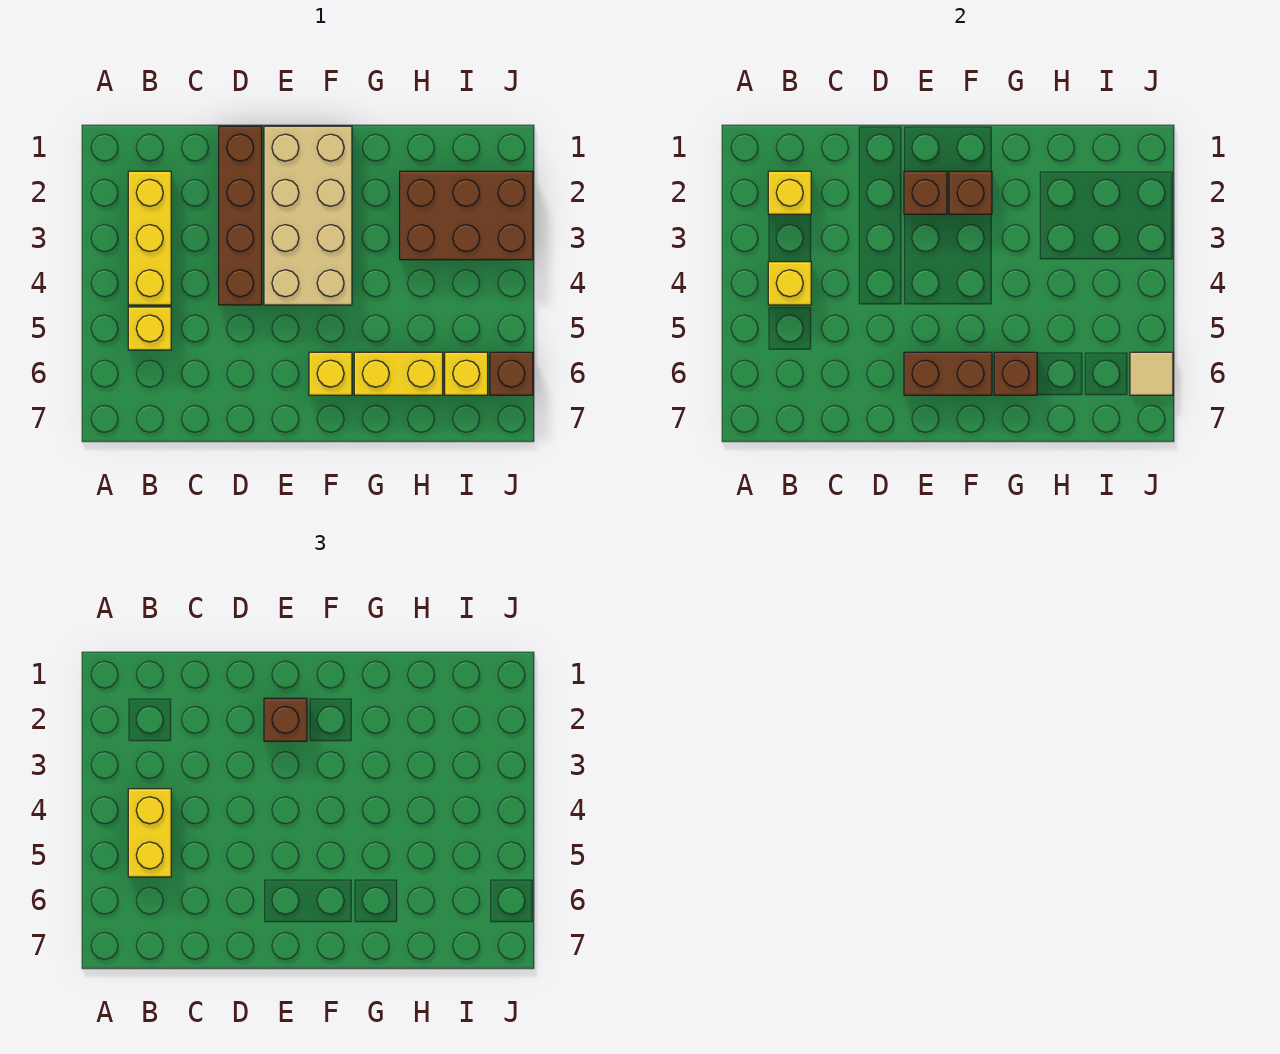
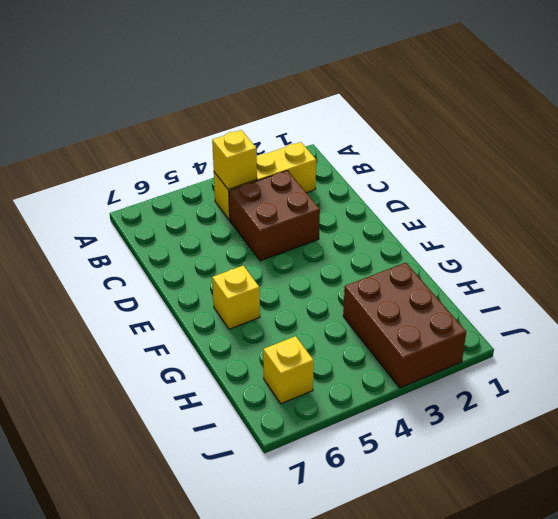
brown 2x2 brick [229,171,320,261] -> brown 1x4 brick [219,126,262,305]
none -> yellow 1x1 brick [128,307,171,350]
none -> tan 2x4 brick [264,126,352,305]
none -> yellow 1x2 brick [354,352,443,395]

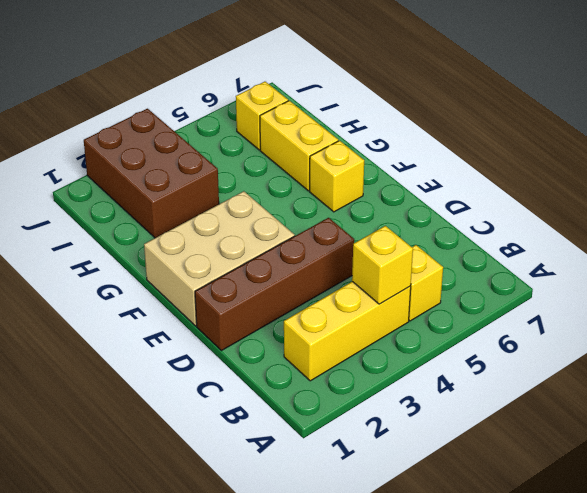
tan 2x3 brick [144,191,295,326] -> tan 2x4 brick [264,126,352,305]
none -> brown 1x1 brick [490,352,533,395]
none -> yellow 1x1 brick [768,171,811,214]
none -> brown 1x1 brick [904,171,947,214]

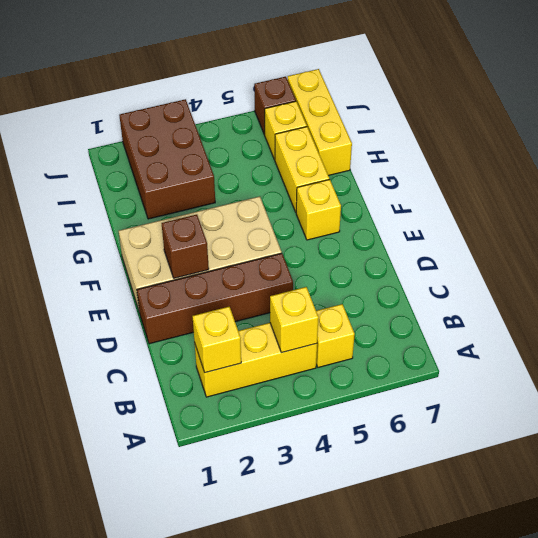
yellow 1x3 brick [287,69,352,176] -> none
none -> brown 1x2 brick [904,352,992,395]
none -> brown 1x1 brick [949,171,992,214]
none -> brown 1x1 brick [994,352,1037,395]

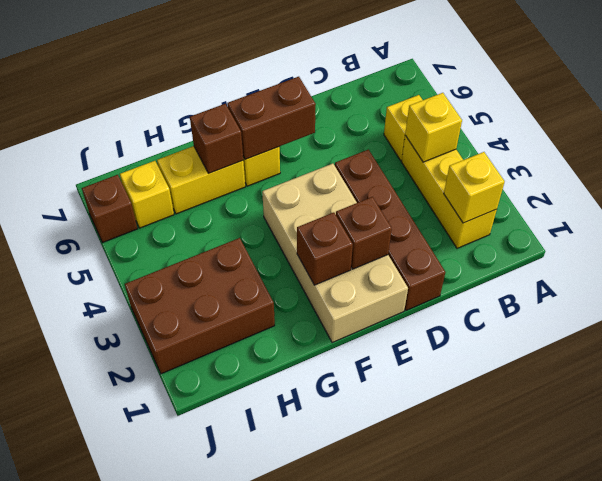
none -> tan 1x1 tile [1130,352,1173,395]
none -> yellow 1x2 brick [128,789,171,877]
none -> brown 1x1 brick [264,698,307,741]

